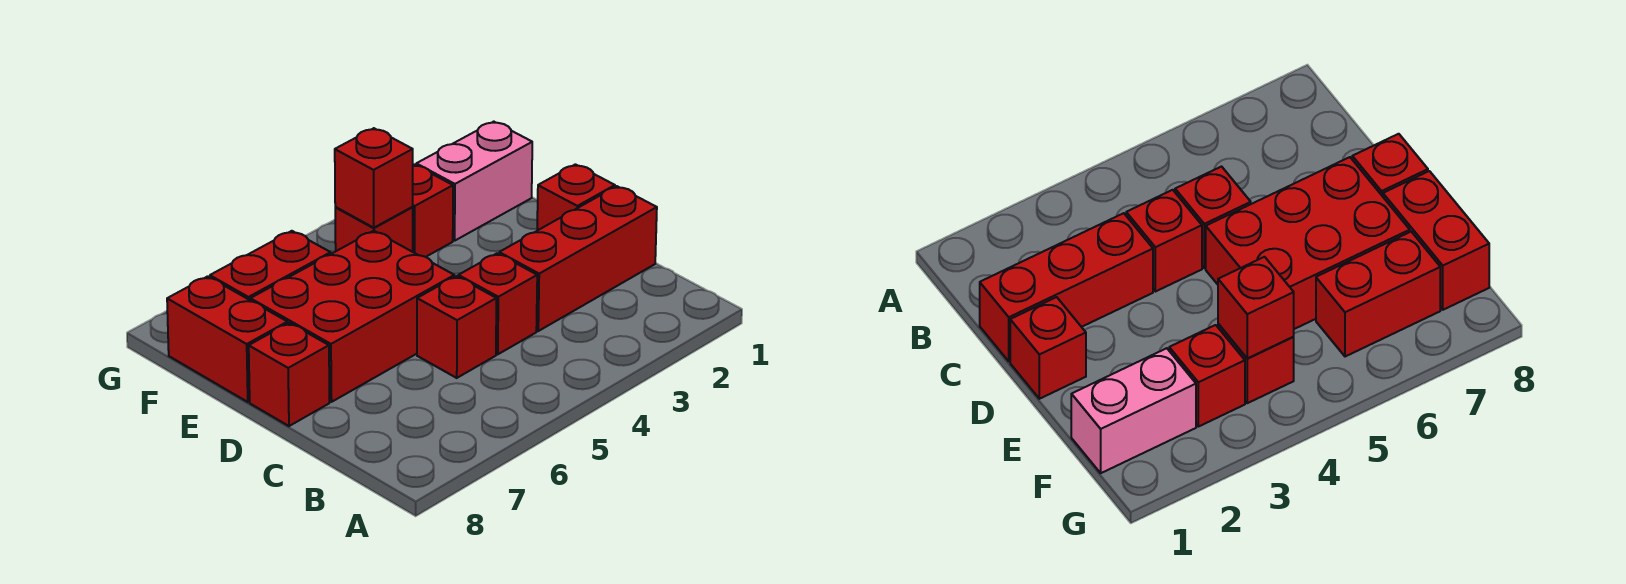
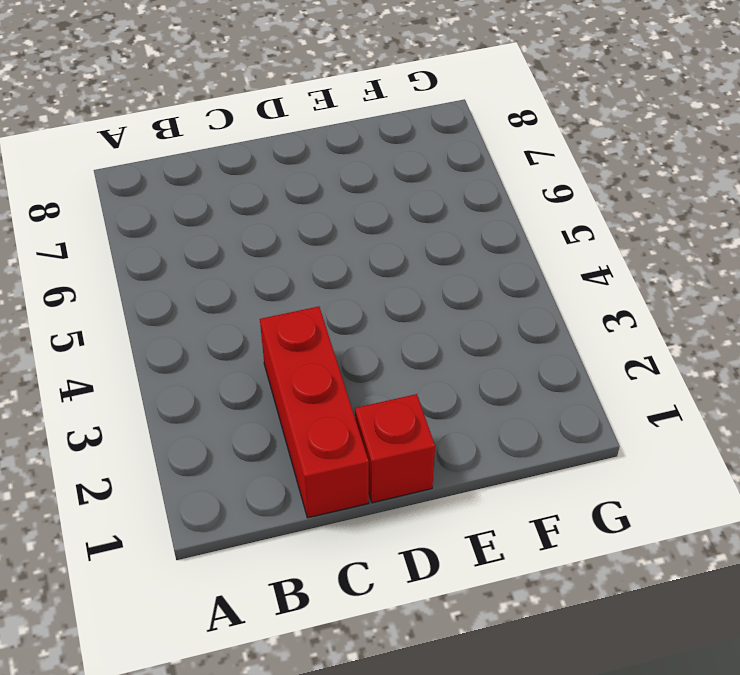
none -> red 1x1 brick [458,253,537,354]
none -> red 1x1 brick [417,276,496,378]
none -> red 2x3 brick [250,231,454,402]

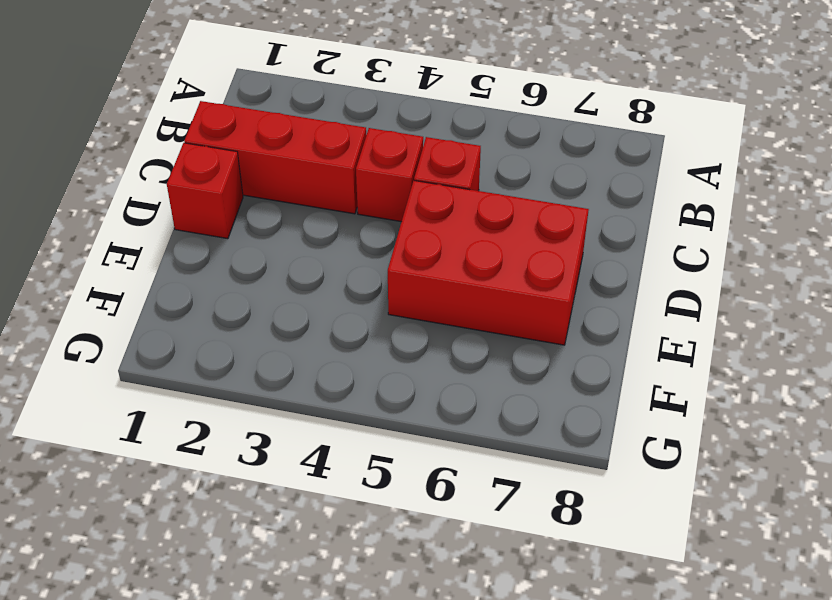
none -> red 1x1 brick [249,323,329,426]
none -> red 1x2 brick [167,276,287,402]
none -> pink 1x2 brick [416,122,532,241]

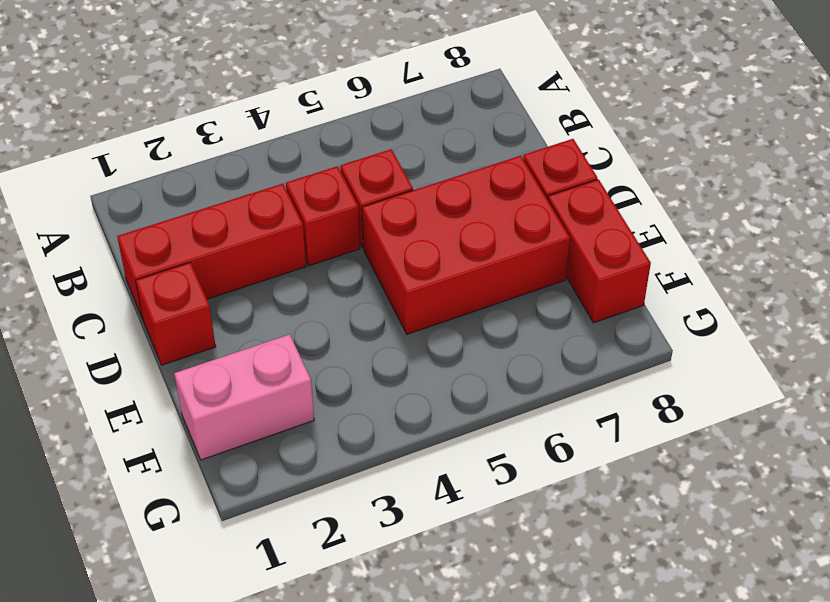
none -> red 1x1 brick [413,165,453,257]
none -> red 1x1 brick [335,207,413,252]
none -> red 1x2 brick [210,231,331,300]

